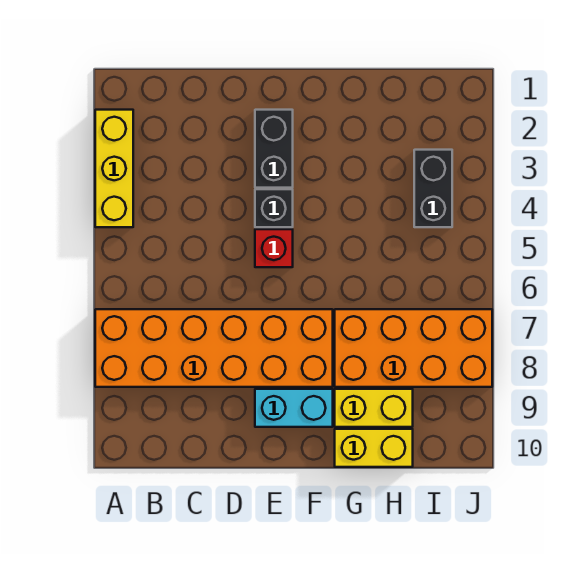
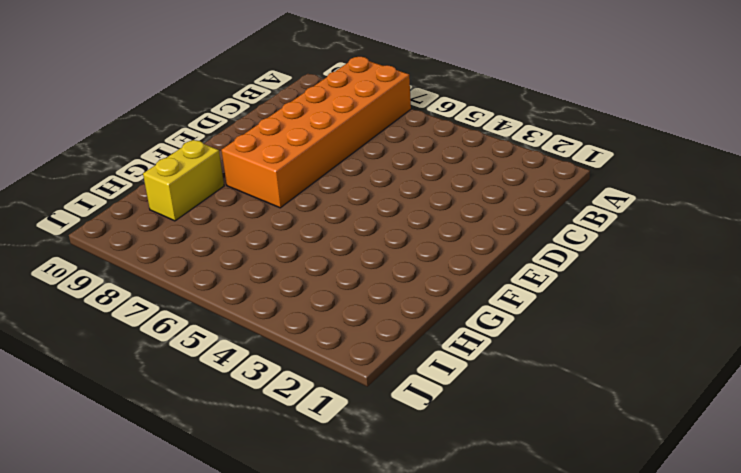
none -> yellow 1x3 brick [95,110,133,227]
none -> black 1x2 brick [255,110,293,188]

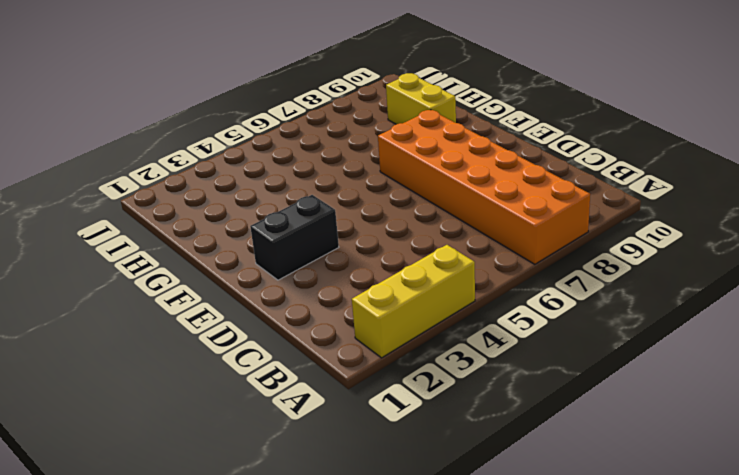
none -> black 1x1 brick [255,189,293,227]
none -> red 1x1 brick [255,229,293,267]

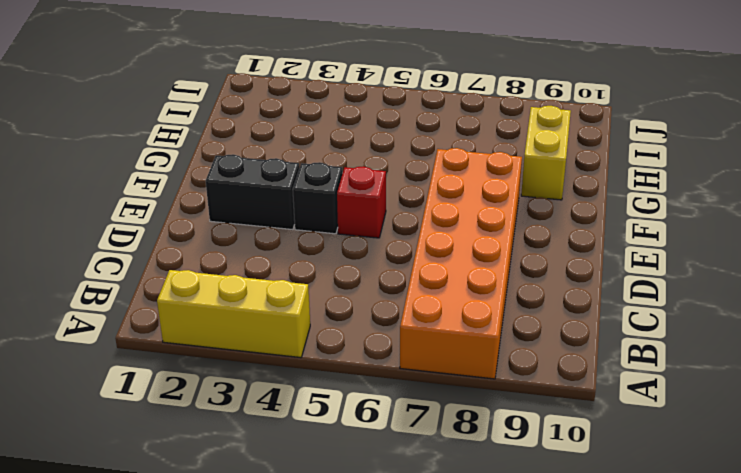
none -> cyan 1x2 brick [255,389,333,427]
none -> orange 2x4 brick [335,309,492,387]

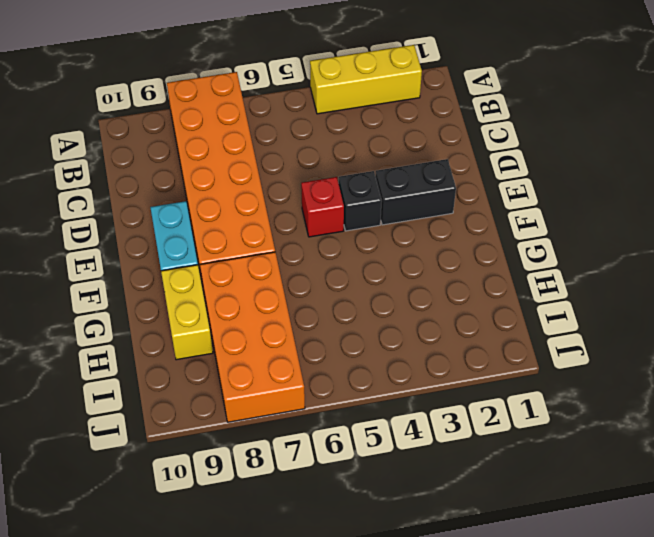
none -> yellow 1x2 brick [335,429,413,467]
none -> black 1x2 brick [414,150,452,227]

